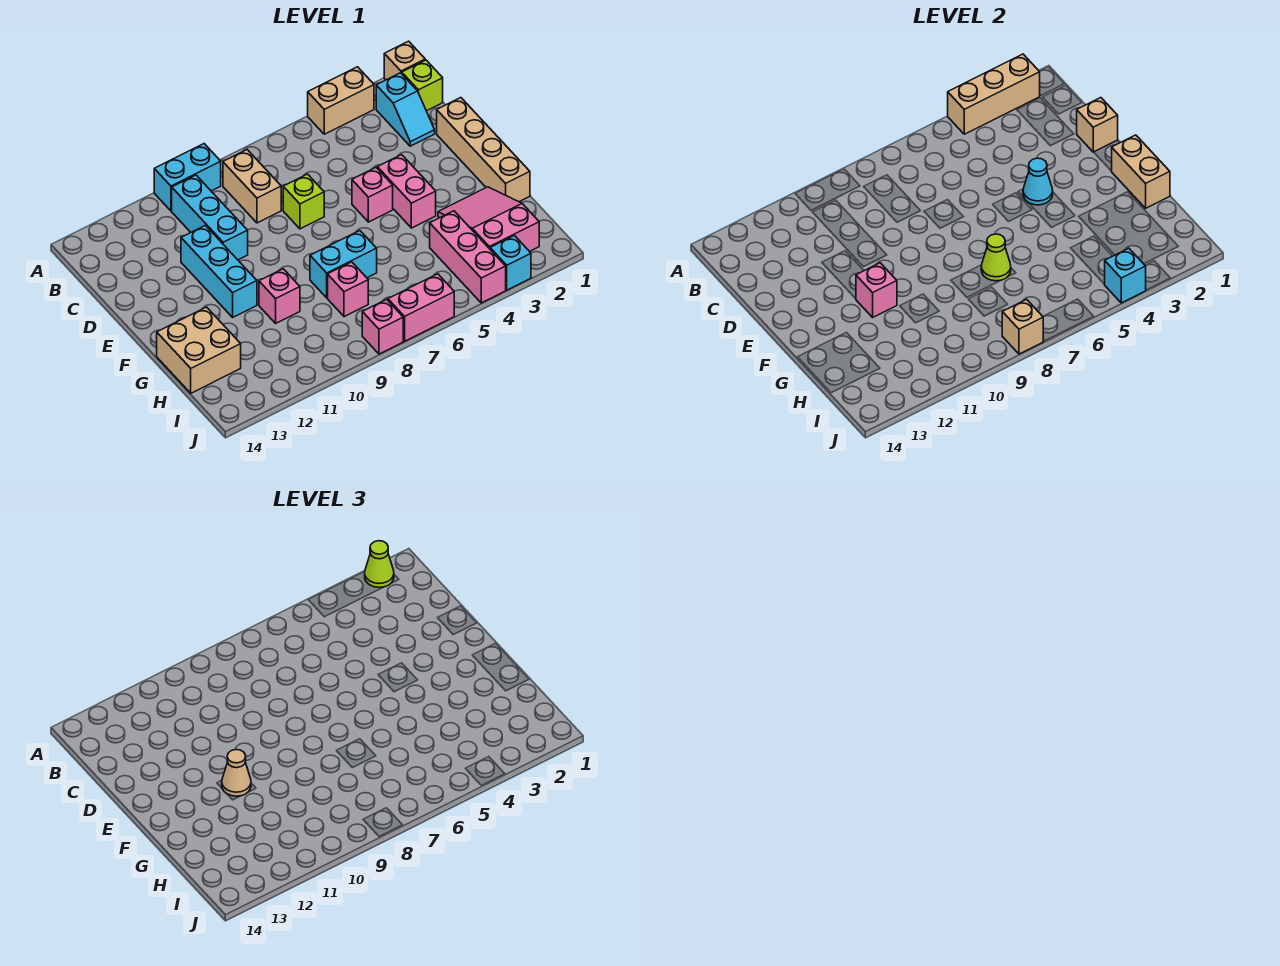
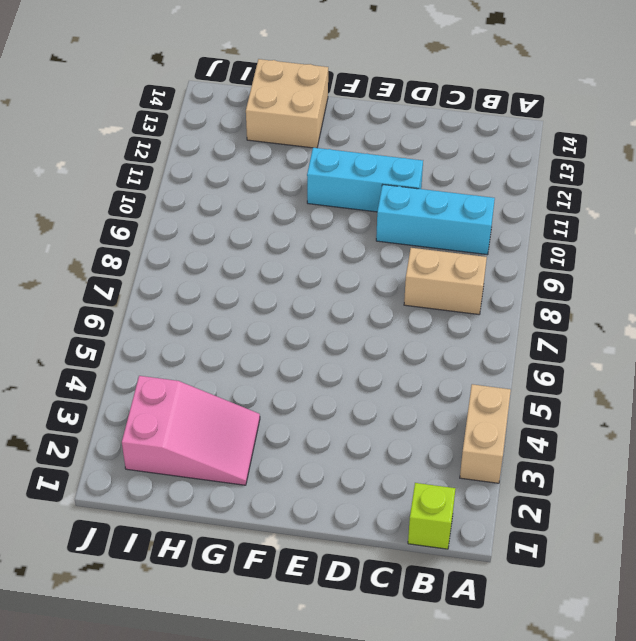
none -> tan 1x1 brick [384,41,425,80]
none -> cyan 1x2 brick [154,144,221,211]
none -> cyan 1x2 slope [376,73,435,146]
none -> tan 1x4 brick [437,98,530,202]

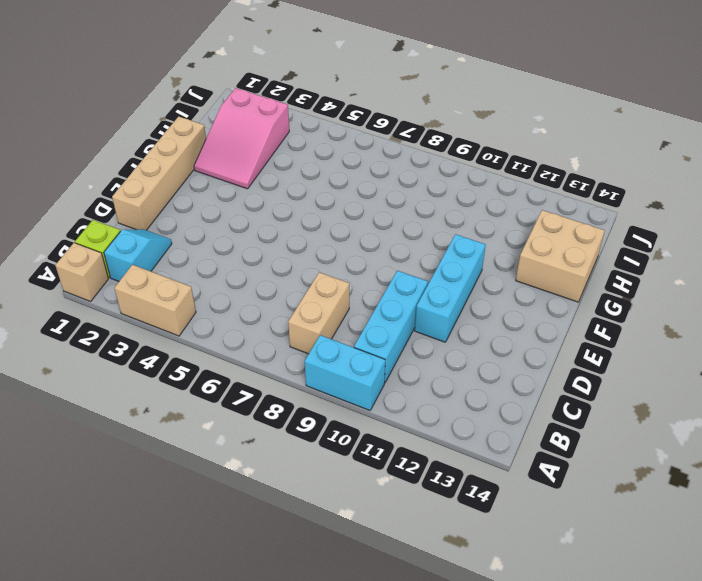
none -> lime 1x1 brick [283,174,324,229]
none -> pink 1x2 brick [377,155,436,228]
none -> pink 1x1 brick [352,168,393,222]
none -> cyan 1x2 brick [310,231,377,298]

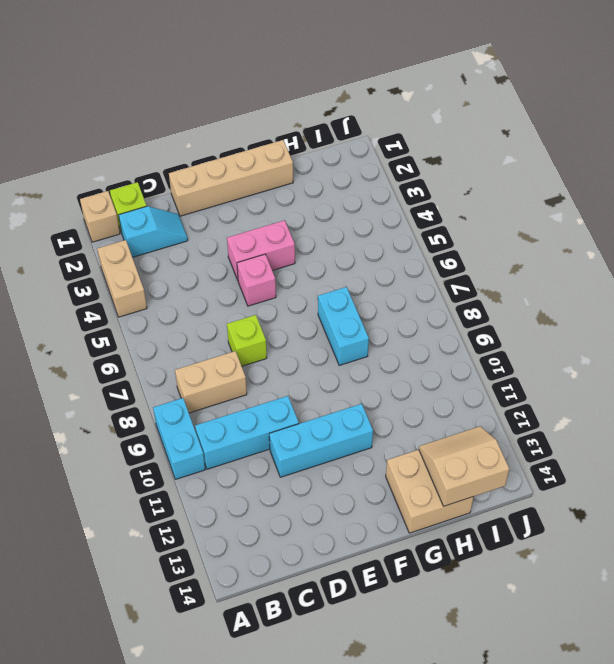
tan 2x2 slope [419,426,509,506] -> none
none -> pink 2x3 slope [438,187,539,251]
none -> pink 1x1 brick [259,269,300,323]
none -> pink 1x3 brick [430,211,506,303]
none -> pink 1x1 brick [328,262,368,317]

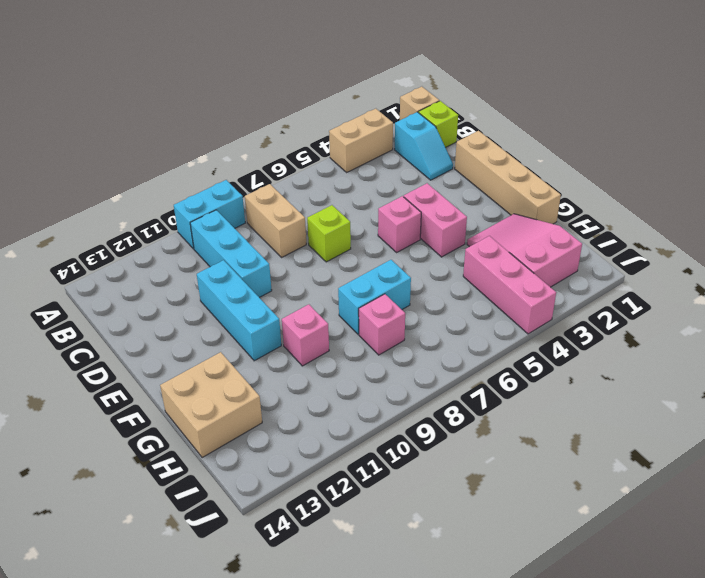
none -> cyan 1x1 brick [490,236,531,290]
none -> pink 1x2 brick [388,274,454,341]
none -> pink 1x1 brick [362,299,403,354]
none -> tan 1x3 brick [948,54,1040,134]

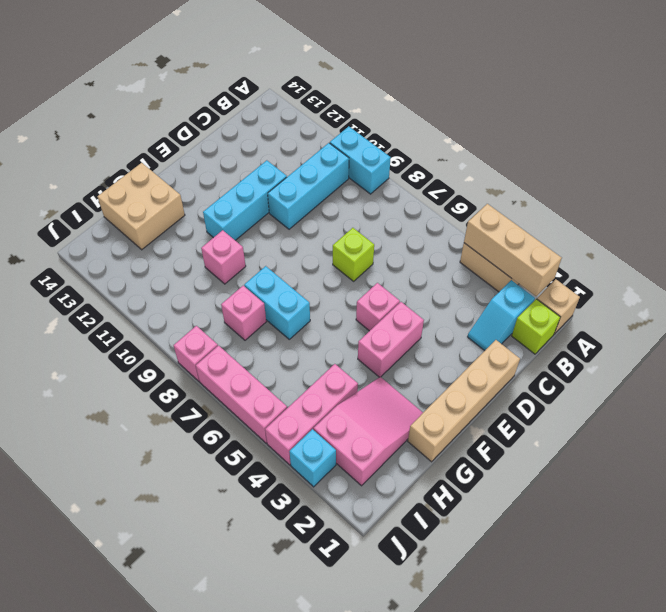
pink 1x3 brick [196,346,287,443] -> pink 1x2 brick [388,274,454,341]
none -> tan 1x2 brick [223,150,281,223]
none -> tan 1x1 brick [1077,98,1118,152]
none -> cyan 1x1 cone [1023,158,1053,205]
none -> tan 1x2 brick [1112,135,1170,208]

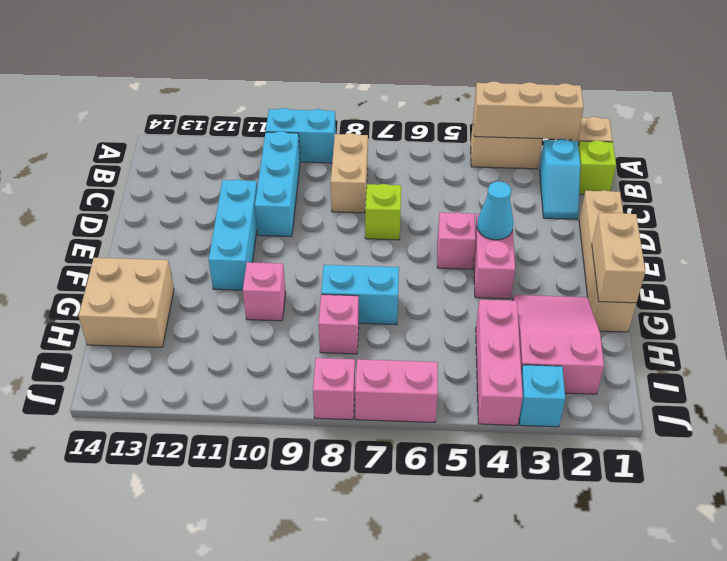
none -> tan 1x1 brick [1077,98,1118,152]
none -> pink 1x1 brick [856,263,897,317]
none -> lime 1x1 cone [981,234,1011,281]
none -> cyan 1x1 brick [1104,248,1146,303]

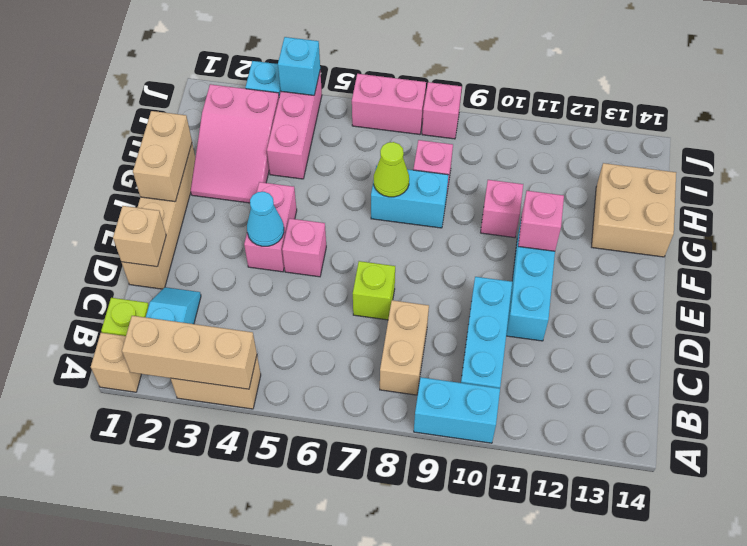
none -> tan 1x1 brick [1002,299,1043,354]
none -> lime 1x1 cone [365,541,394,587]
none -> tan 1x1 cone [222,750,251,796]

